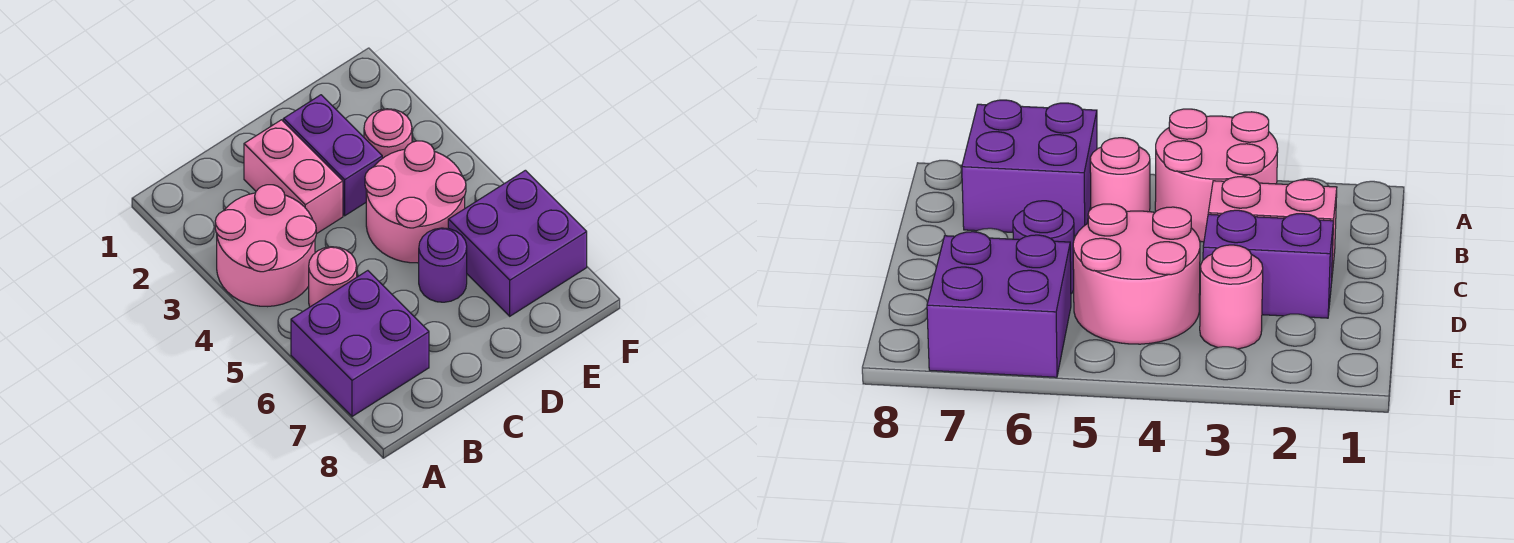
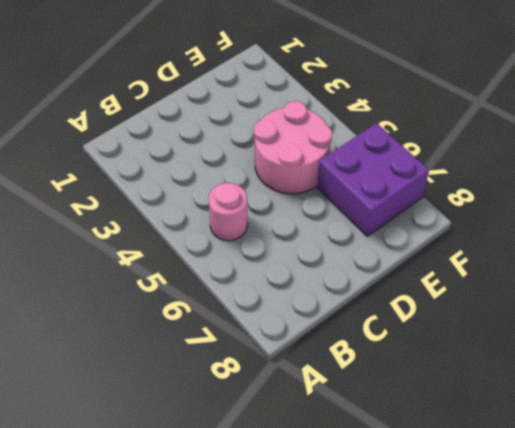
none -> pink 2x2 round brick [215,185,316,307]
none -> purple 2x2 brick [291,271,429,416]

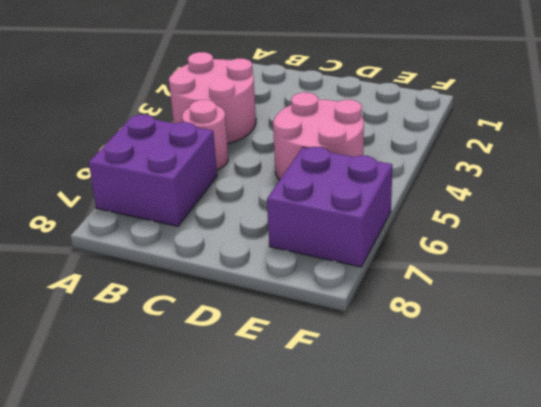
none -> pink 1x2 brick [244,120,343,234]
none -> purple 1x2 brick [283,95,382,216]

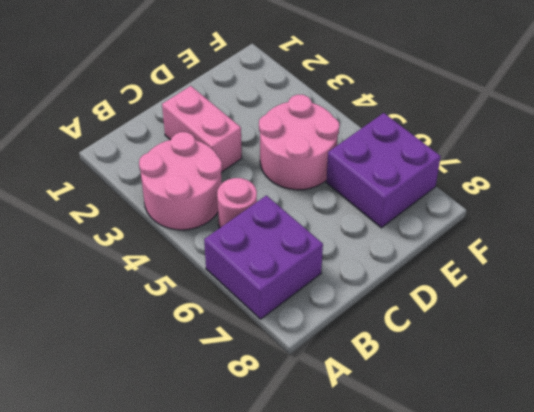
none -> purple 1x2 brick [283,95,382,216]
none -> purple 1x1 round brick [419,228,467,302]

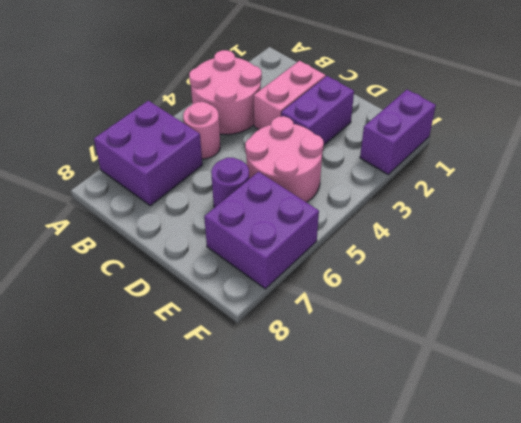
purple 1x2 brick [360,90,436,174] -> none
none -> pink 1x1 round brick [364,109,412,158]

